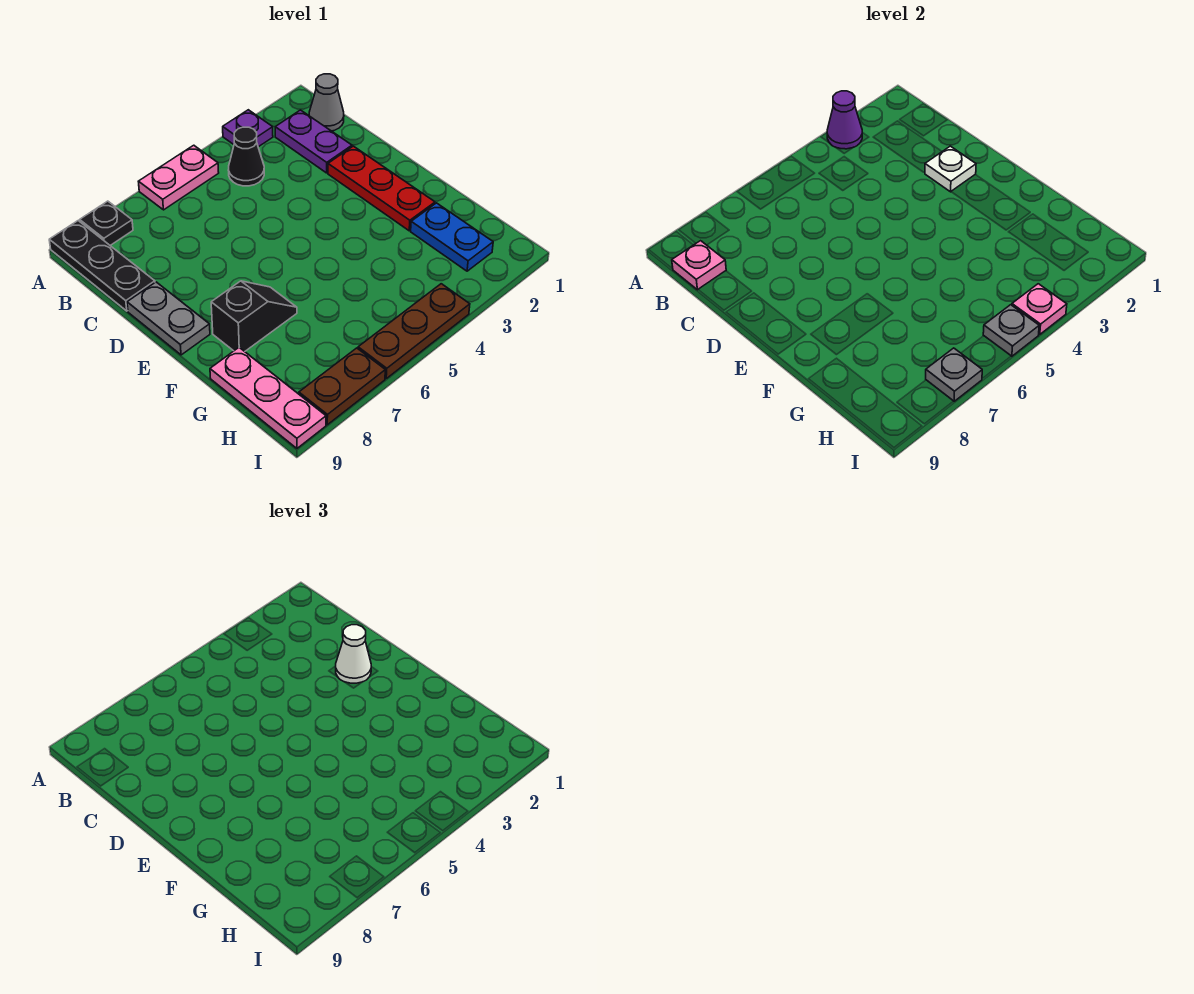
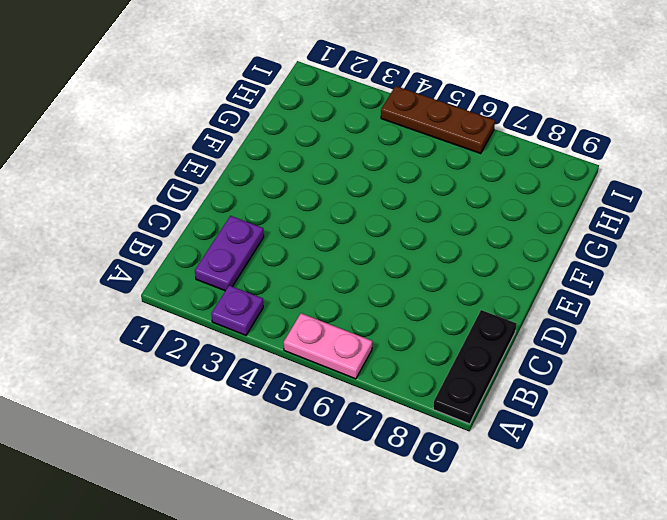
none -> black 1x1 plate [80,201,133,245]
none -> grey 1x1 cone [309,74,344,131]
none -> black 1x1 cone [229,127,264,186]

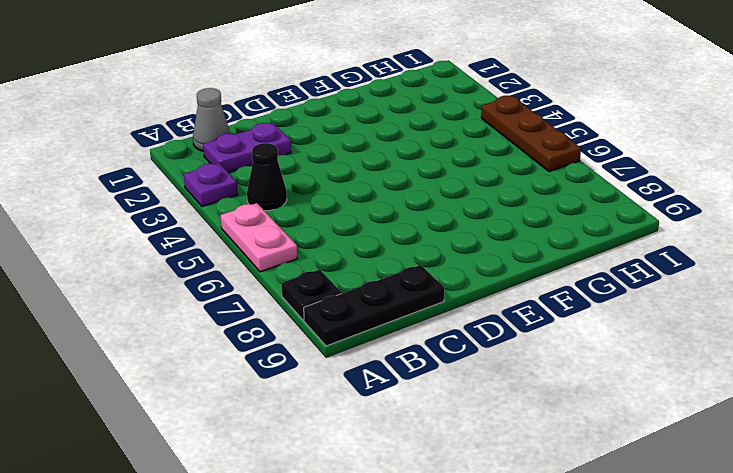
none -> red 1x3 plate [328,146,435,231]
none -> grey 1x2 plate [127,282,210,355]
none -> black 1x2 slope [211,281,297,351]

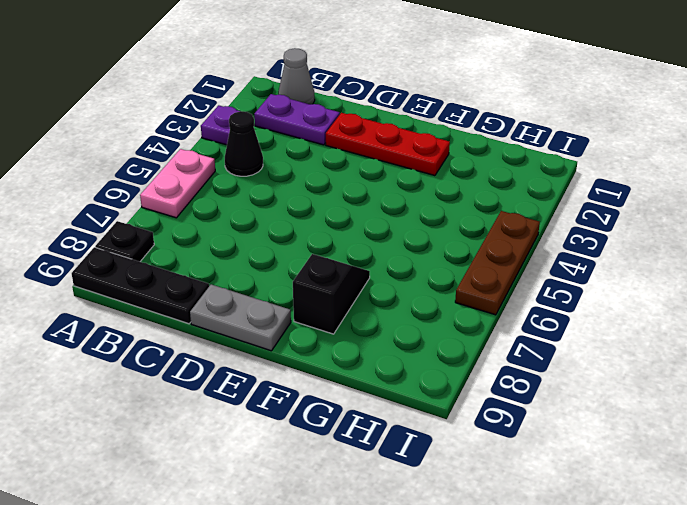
none -> blue 1x2 plate [411,203,493,271]
none -> pink 1x3 plate [210,348,326,448]
none -> brown 1x2 plate [299,348,385,425]

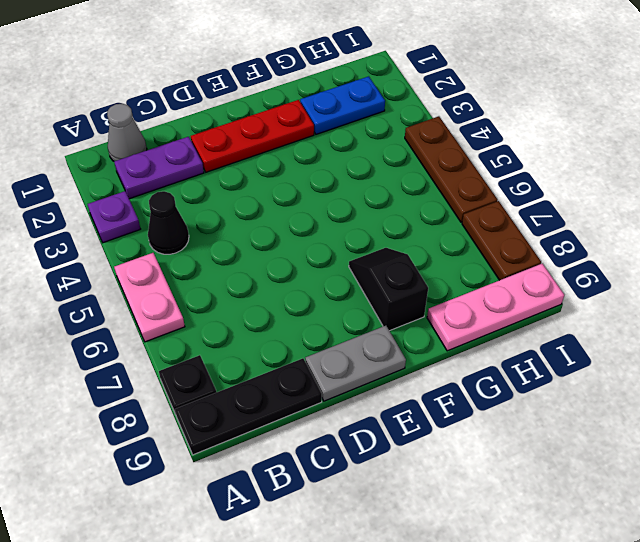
none -> purple 1x1 cone [827,91,862,149]
none -> pink 1x1 plate [672,241,726,290]
none -> white 1x1 plate [925,146,976,192]

